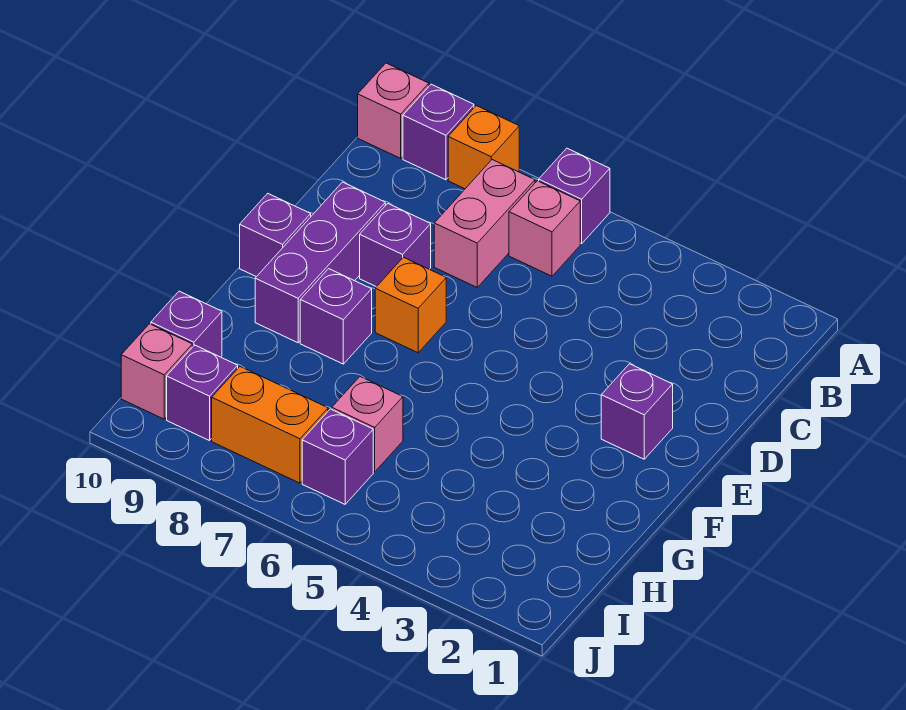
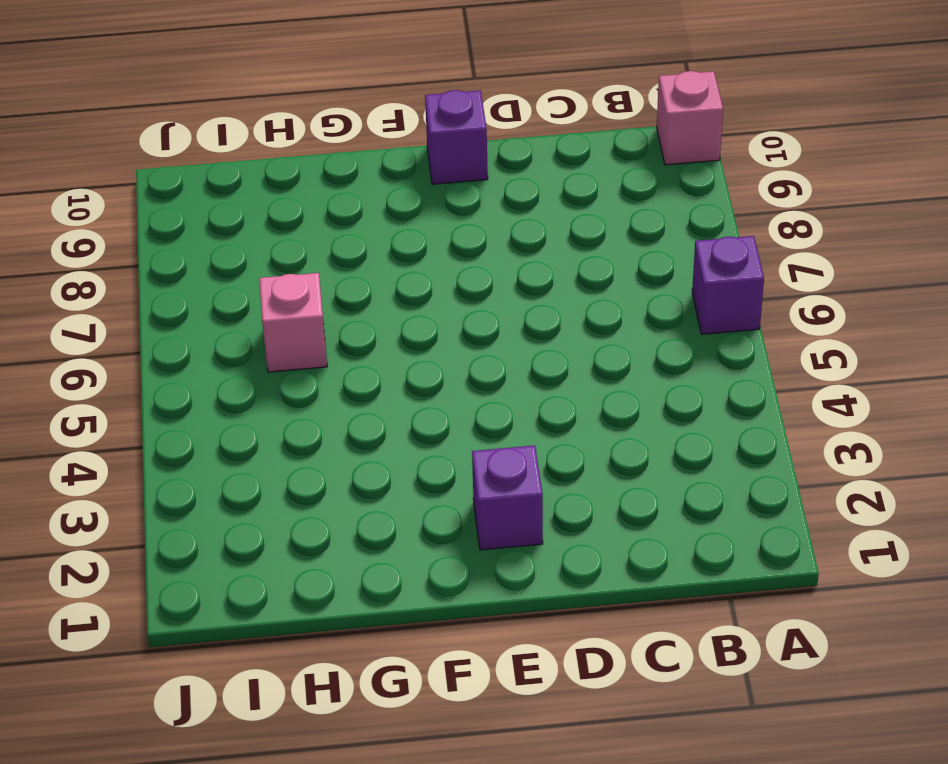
none -> orange 1x1 brick [448,106,519,189]
none -> purple 1x1 brick [403,84,474,180]
none -> pink 1x1 brick [509,181,580,276]

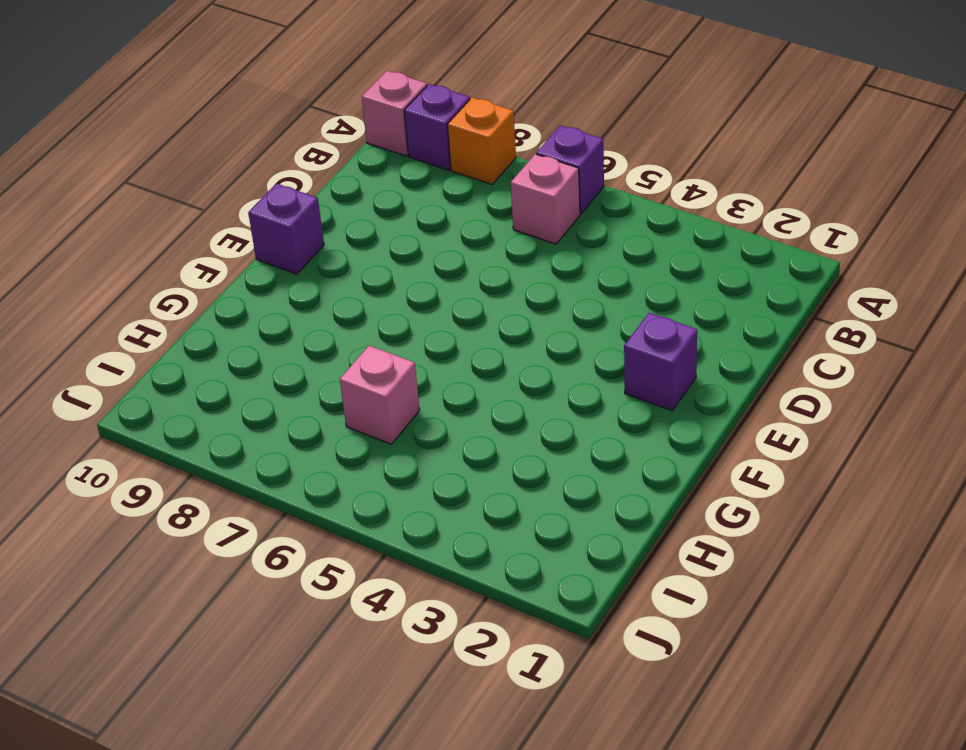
none -> pink 1x2 brick [434,160,535,287]
none -> purple 1x1 brick [360,203,431,287]
none -> purple 1x3 brick [255,182,385,343]

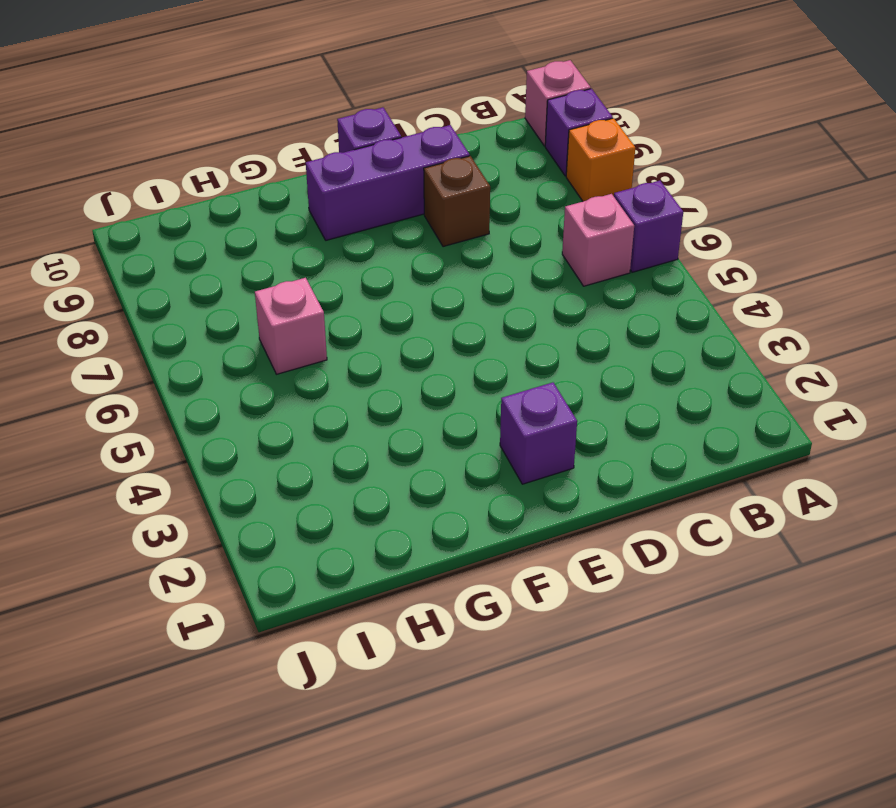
brown 1x1 brick [424,156,490,247] -> purple 1x1 brick [360,203,431,287]
none -> pink 1x2 brick [434,160,535,287]
none -> orange 1x1 brick [375,257,446,353]
none -> purple 1x1 brick [300,269,372,364]

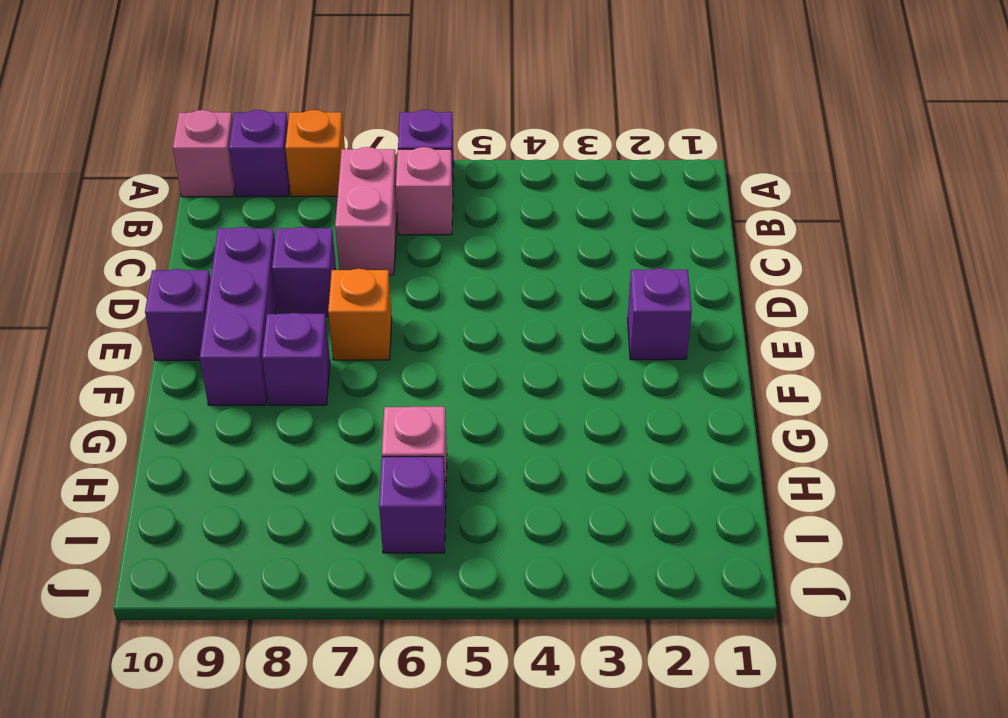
none -> purple 1x1 brick [151,291,222,357]
none -> orange 1x2 brick [212,367,328,483]
none -> purple 1x1 brick [167,345,238,441]

